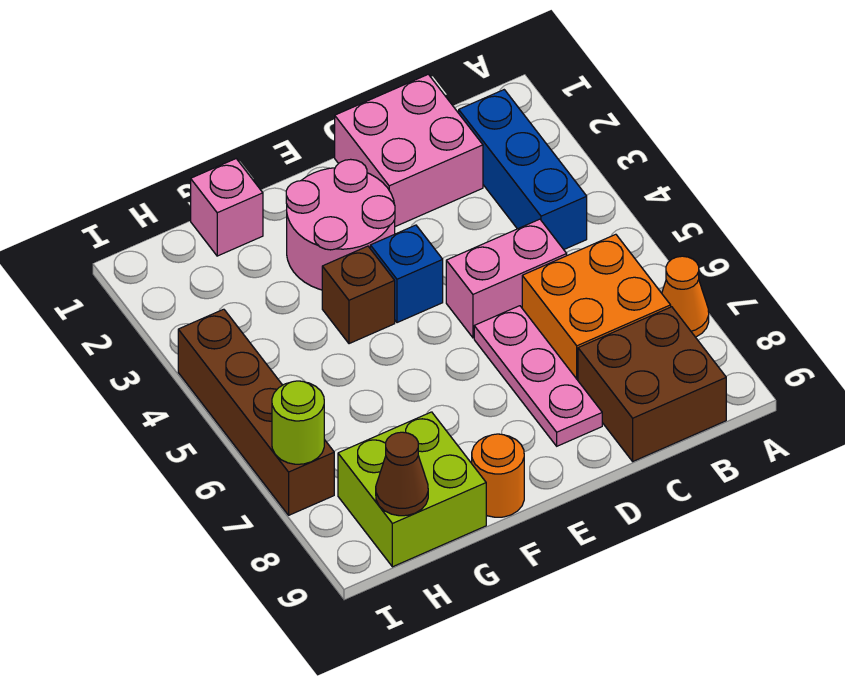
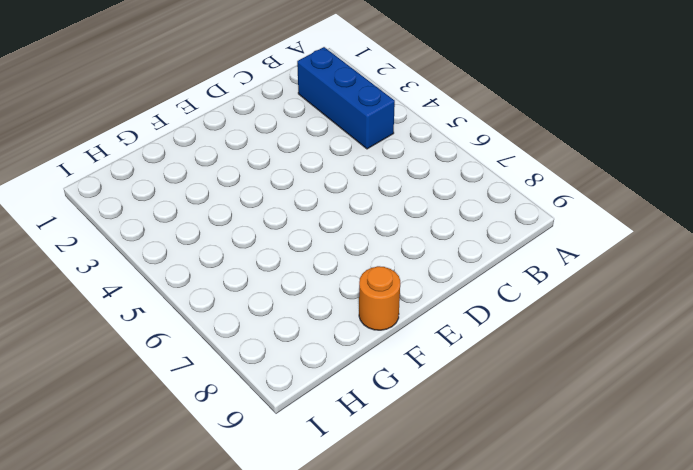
none -> orange 1x1 cone [662,256,709,337]
none -> orange 2x2 brick [522,234,671,380]
none -> brown 2x2 brick [578,307,726,461]

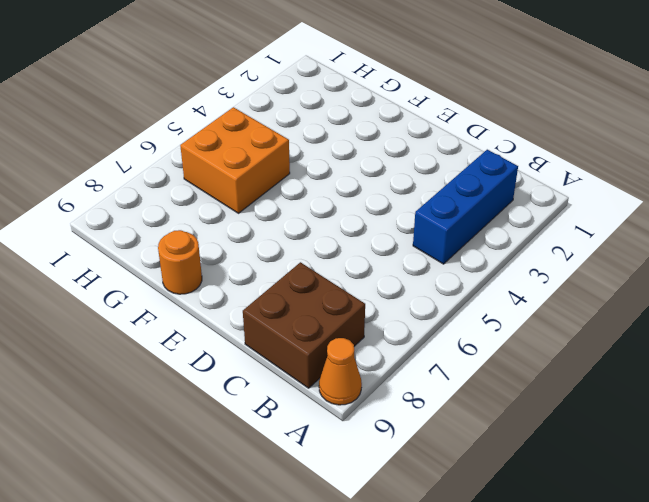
orange 1x1 cone [319,338,362,405] -> orange 1x1 cone moved to [662,256,709,337]
orange 2x2 brick [180,107,290,213] -> orange 2x2 brick moved to [522,234,671,380]
none -> pink 2x2 brick [335,74,483,227]
none -> pink 1x2 brick [446,219,567,338]
none -> pink 1x3 plate [474,306,602,446]

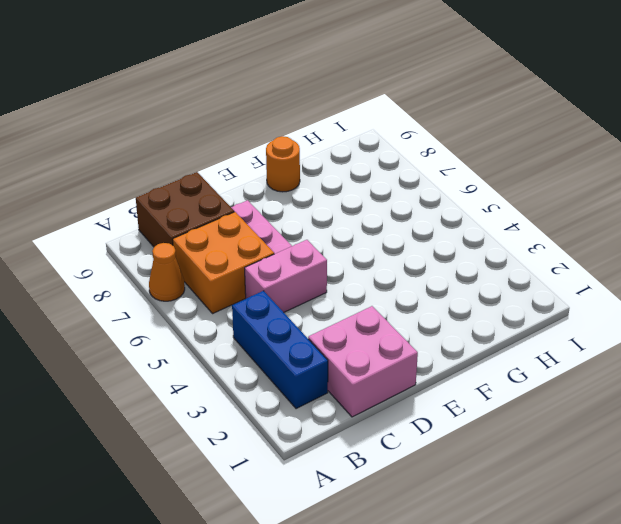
none -> pink 2x2 round brick [286,159,395,290]
none -> blue 1x1 brick [370,225,443,323]
none -> brown 1x1 brick [322,246,395,344]

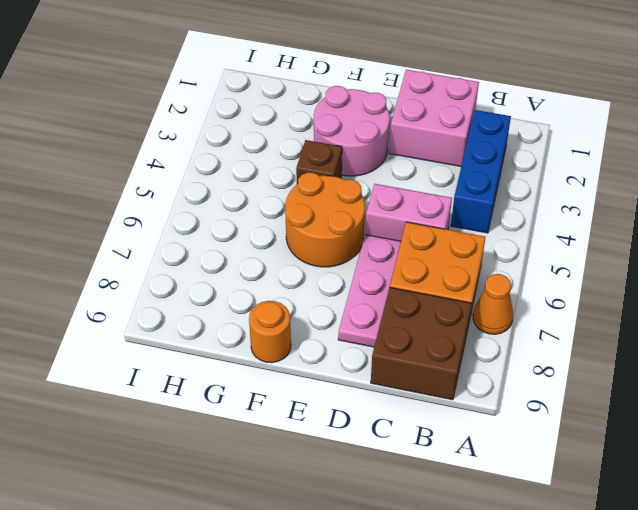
orange 2x2 round brick [285,173,365,267] -> none
none -> blue 1x1 brick [370,225,443,323]
none -> pink 1x1 brick [191,159,263,256]
none -> lime 2x2 brick [338,412,486,567]

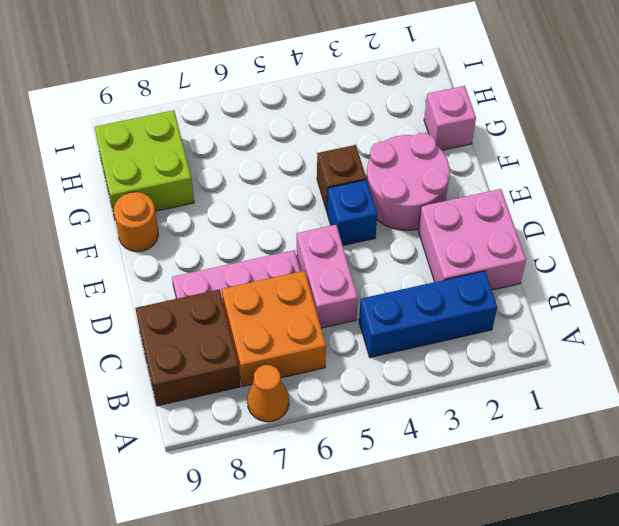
none -> brown 1x4 brick [178,309,334,515]
none -> brown 1x1 cone [376,432,428,516]
none -> lime 1x1 round brick [272,381,324,464]

